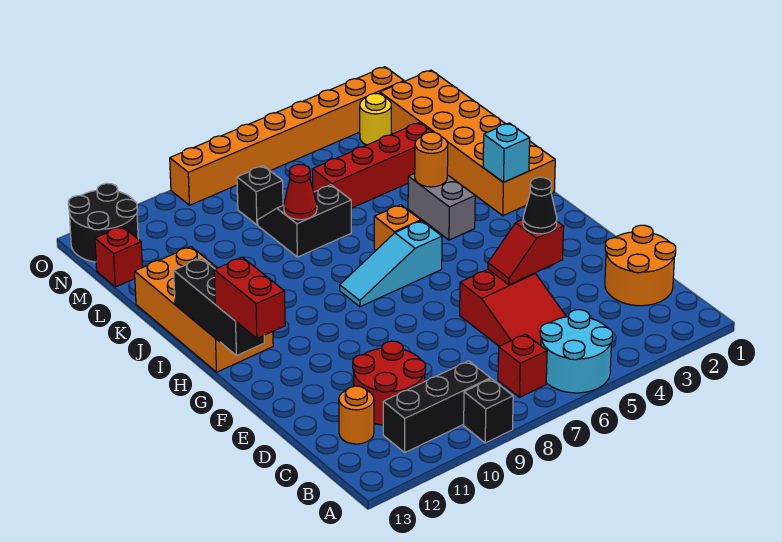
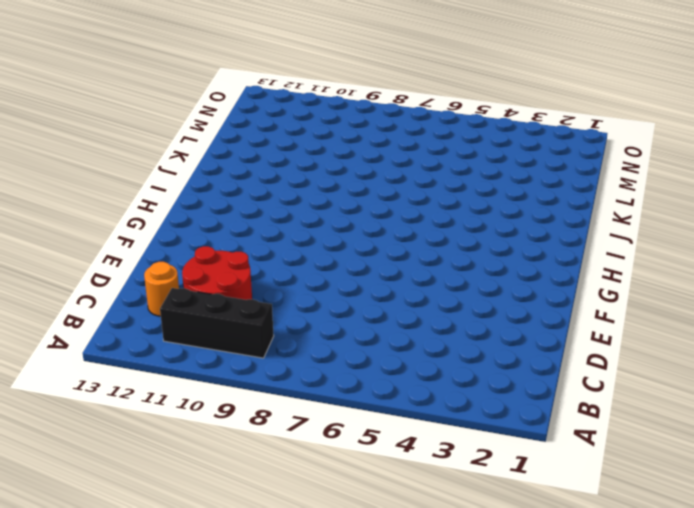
none -> cyan 2x2 round brick [540,310,613,393]
none -> black 1x1 brick [464,379,513,443]
none -> red 1x1 brick [498,334,547,397]

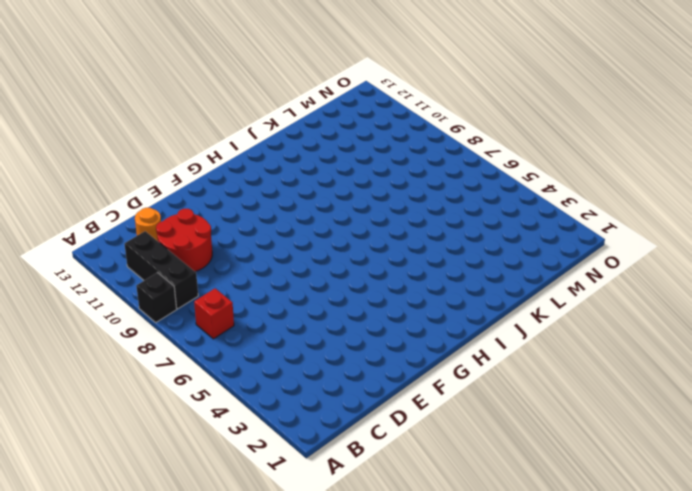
none -> cyan 2x2 round brick [540,310,613,393]
none -> orange 2x2 round brick [605,225,676,306]
none -> red 2x3 slope [460,269,566,346]

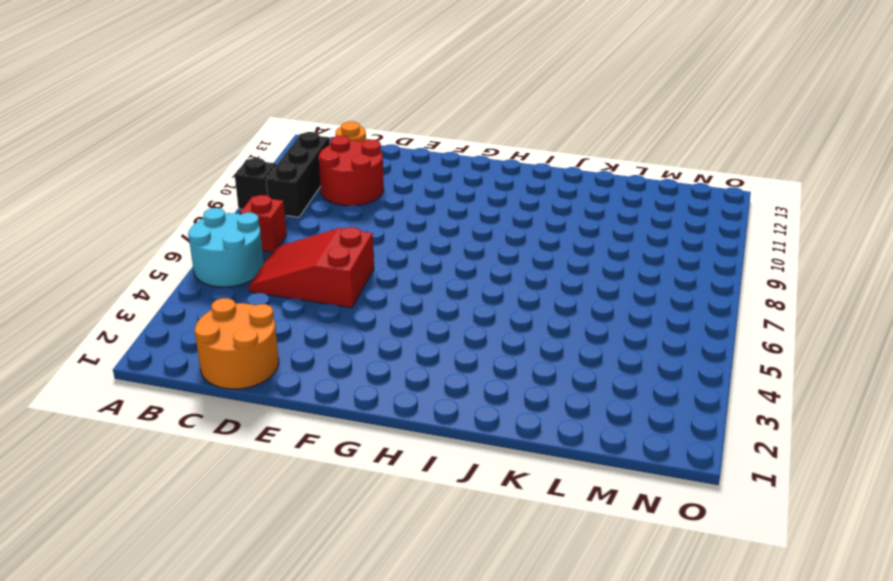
none -> cyan 1x3 slope [340,221,442,307]
none -> orange 2x4 brick [135,247,273,372]
none -> orange 2x6 brick [380,70,555,216]

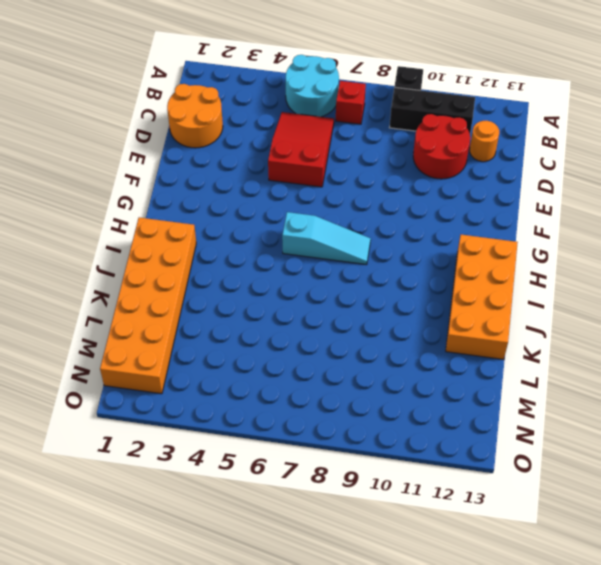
none -> grey 1x2 brick [408,173,475,240]
none -> orange 1x1 brick [374,205,421,250]
none -> black 2x2 slope [258,185,351,257]

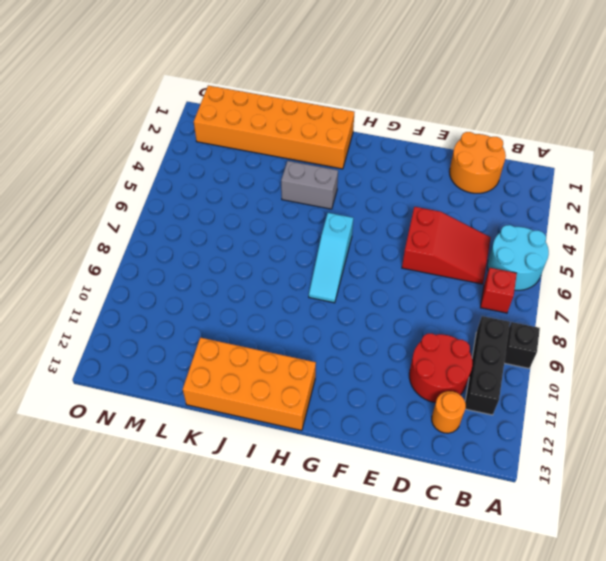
none -> orange 1x1 brick [374,205,421,250]
none -> black 2x2 slope [258,185,351,257]
none -> red 1x4 brick [312,123,432,208]

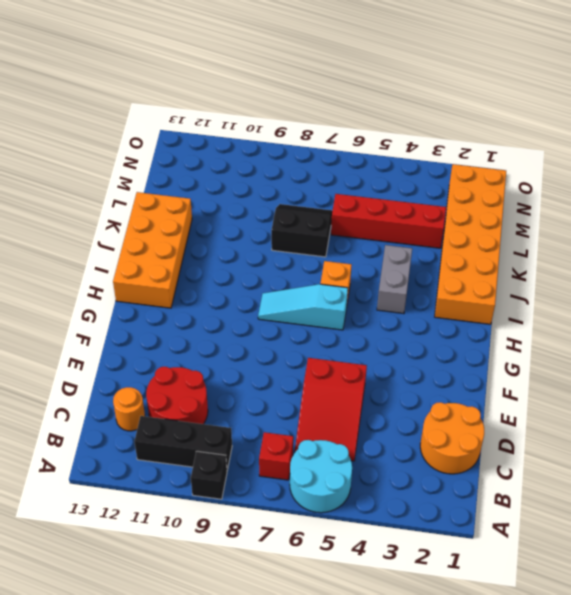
none -> black 1x1 brick [237,166,283,225]
none -> red 1x1 brick [95,226,142,287]
none -> yellow 1x1 round brick [360,94,391,145]

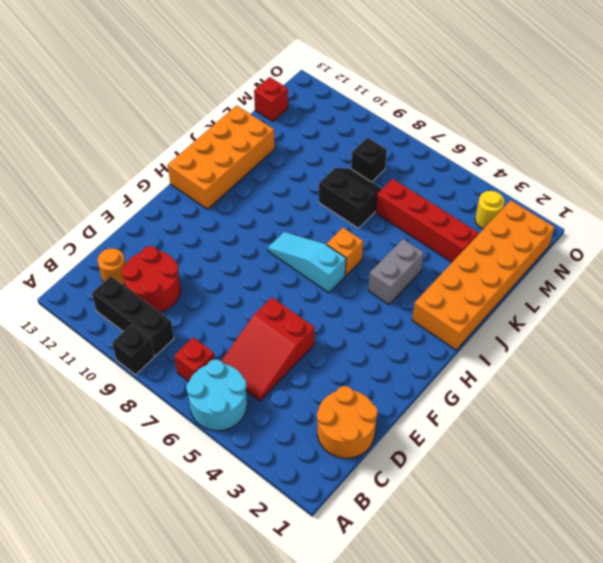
none -> black 2x2 round brick [68,183,138,262]
none -> orange 1x8 brick [170,67,404,205]
none -> red 1x2 slope [488,220,564,285]

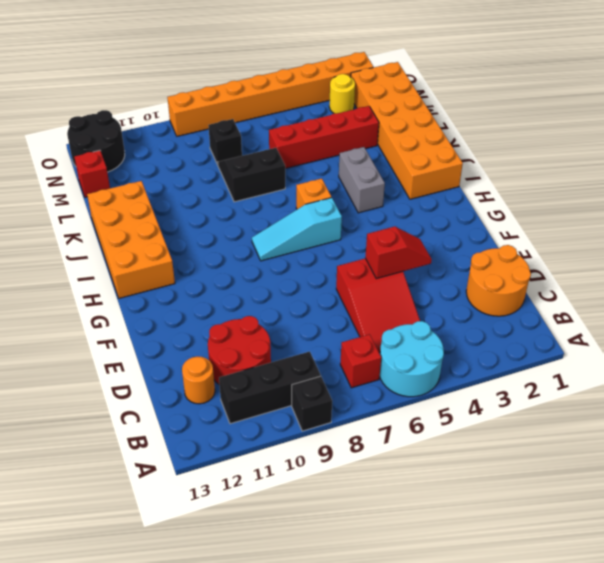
red 1x2 slope [365,226,432,279] -> red 1x2 slope turned to [488,220,564,285]
none -> black 1x3 brick [174,258,265,356]
none -> cyan 1x1 brick [483,123,530,182]
none -> orange 1x1 round brick [415,132,448,187]

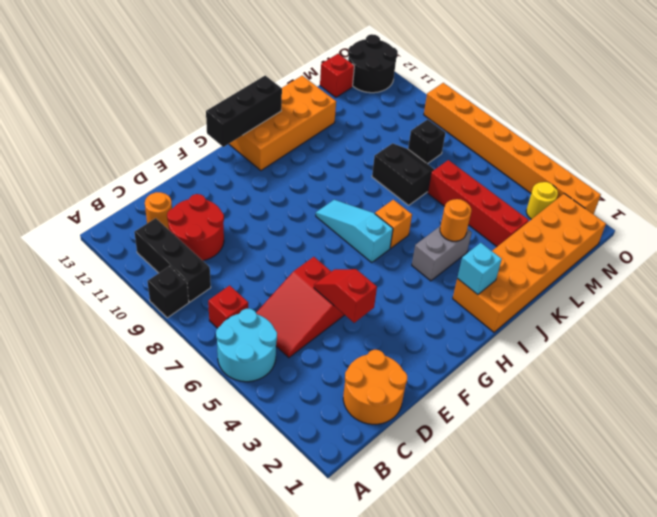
none -> red 1x1 cone [284,164,317,220]
none -> black 1x1 cone [523,177,557,234]
none -> red 1x2 brick [214,257,285,338]

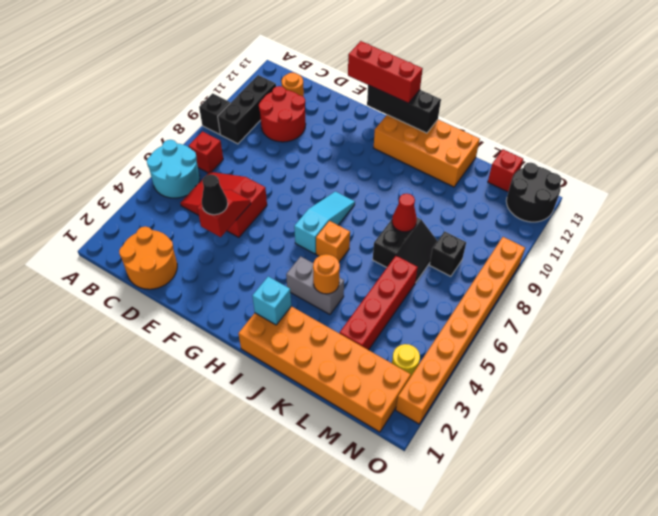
red 1x3 brick [348,41,423,103] -> red 1x2 brick [214,257,285,338]

